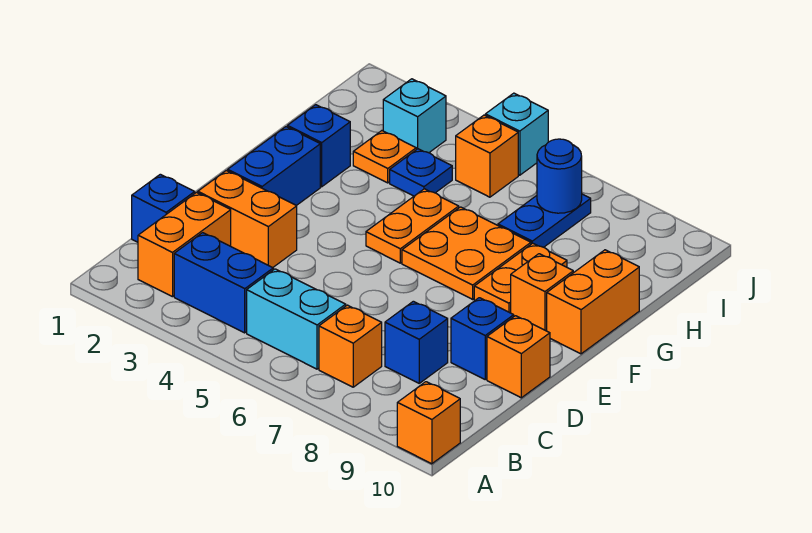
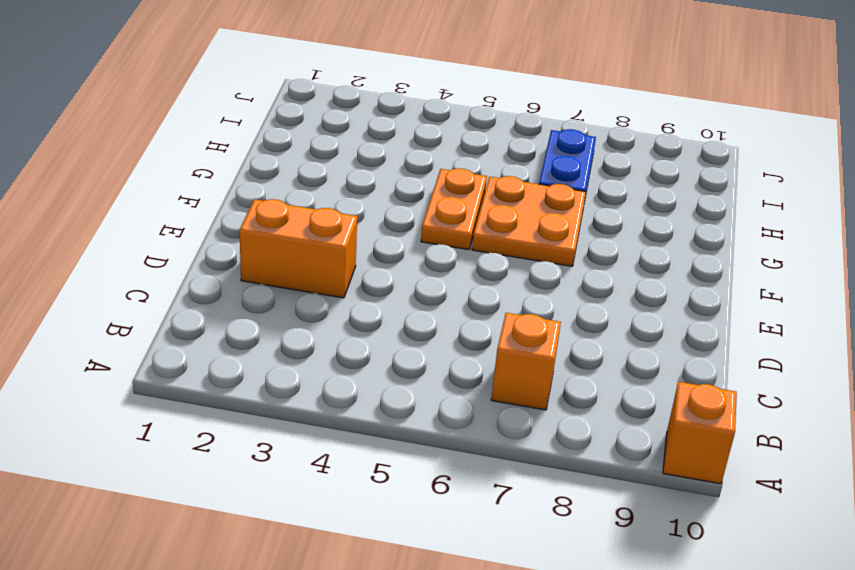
none -> orange 1x2 brick [138,193,231,297]
none -> blue 1x2 brick [174,233,273,333]
none -> cyan 1x2 brick [247,269,346,369]

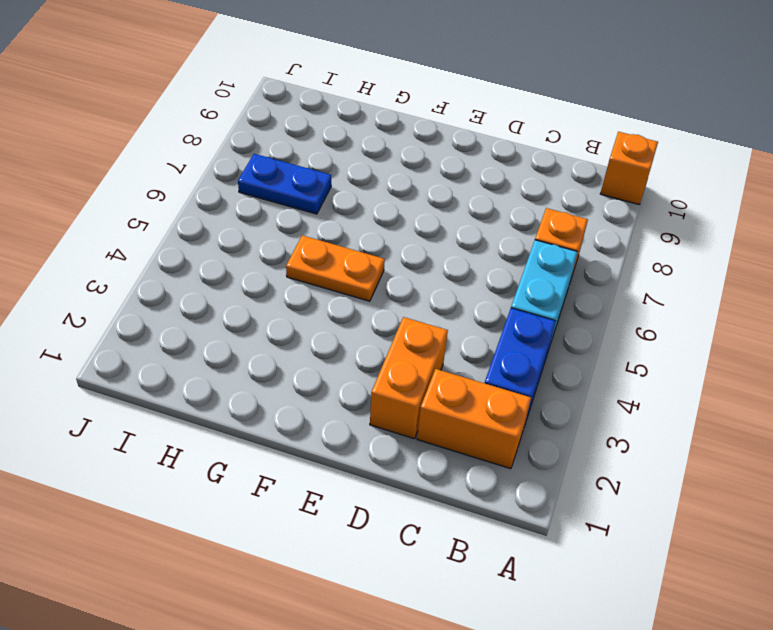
none -> blue 1x1 brick [132,174,195,242]
none -> blue 1x1 brick [385,301,448,383]
none -> blue 1x1 brick [451,298,514,379]

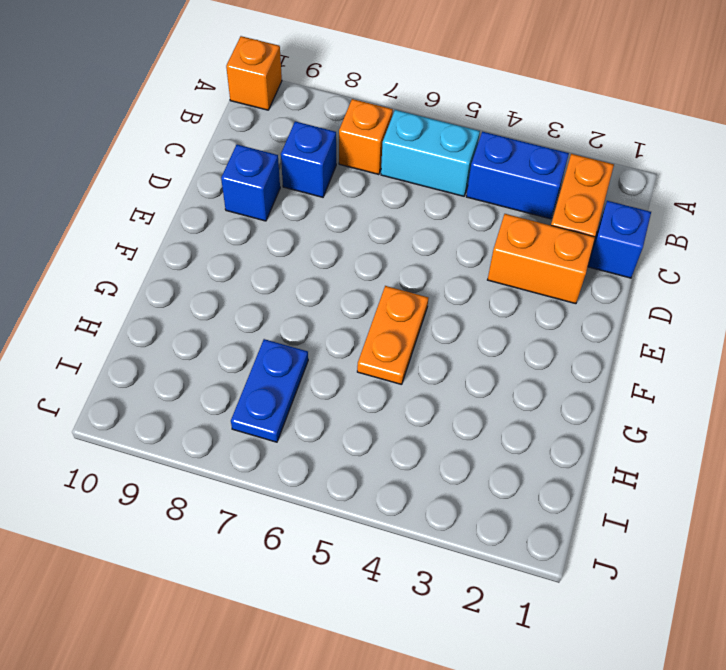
none -> orange 1x1 brick [487,316,550,398]
none -> blue 1x2 brick [228,127,320,206]
none -> orange 2x2 plate [402,207,531,299]

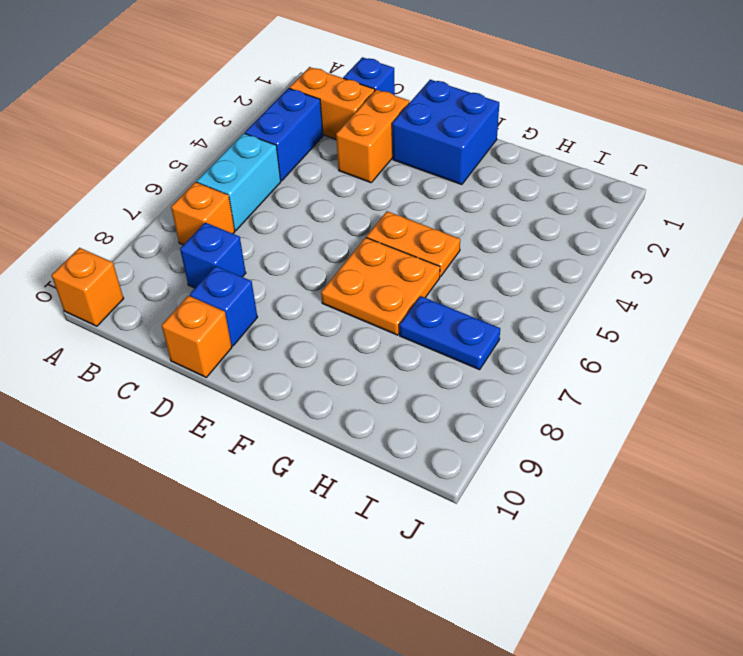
blue 2x2 brick [392,80,499,185] -> blue 1x2 brick [228,127,320,206]
none -> orange 1x2 plate [474,243,567,313]
none -> orange 1x1 brick [511,254,573,331]
none -> orange 1x2 brick [547,250,639,354]

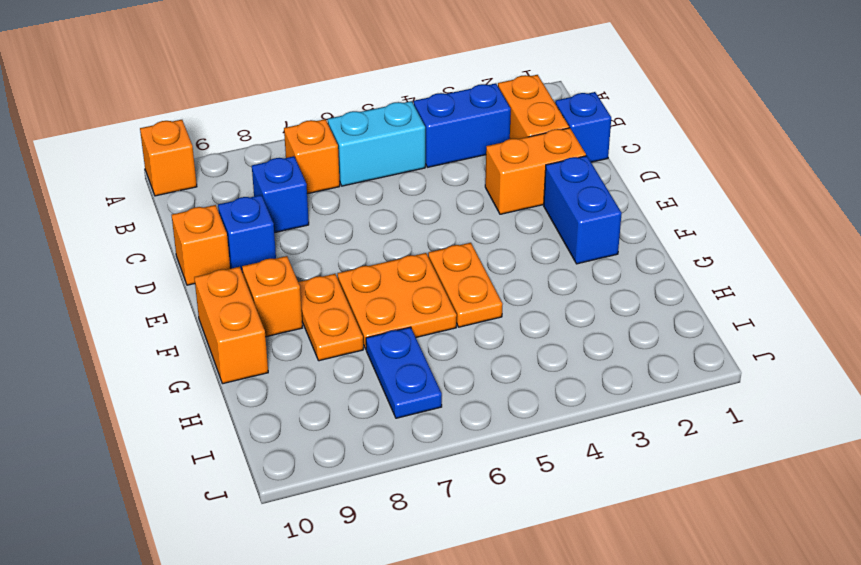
none -> blue 1x1 brick [287,105,350,187]
none -> orange 1x1 plate [353,131,416,183]
none -> blue 1x1 plate [390,149,452,196]

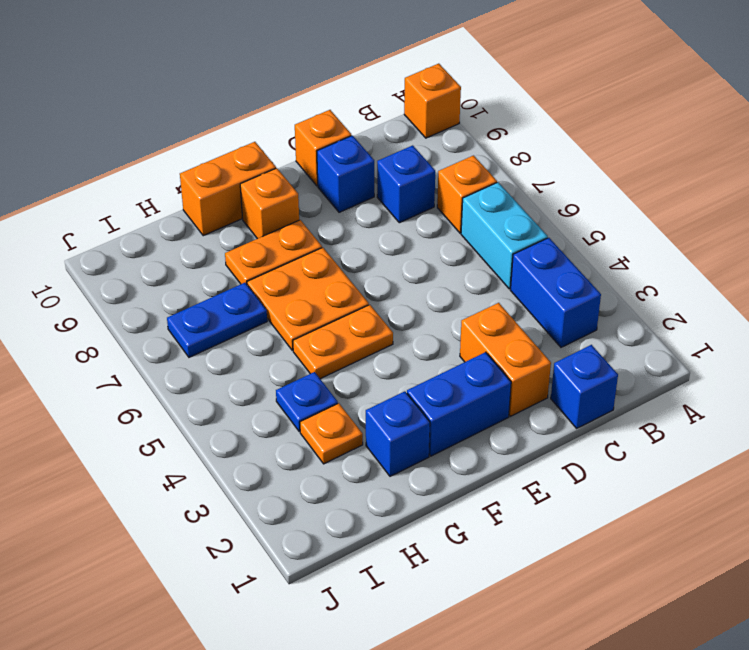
none -> orange 1x2 brick [138,193,231,297]
none -> cyan 1x1 brick [383,79,446,153]
none -> orange 1x1 brick [456,115,518,197]

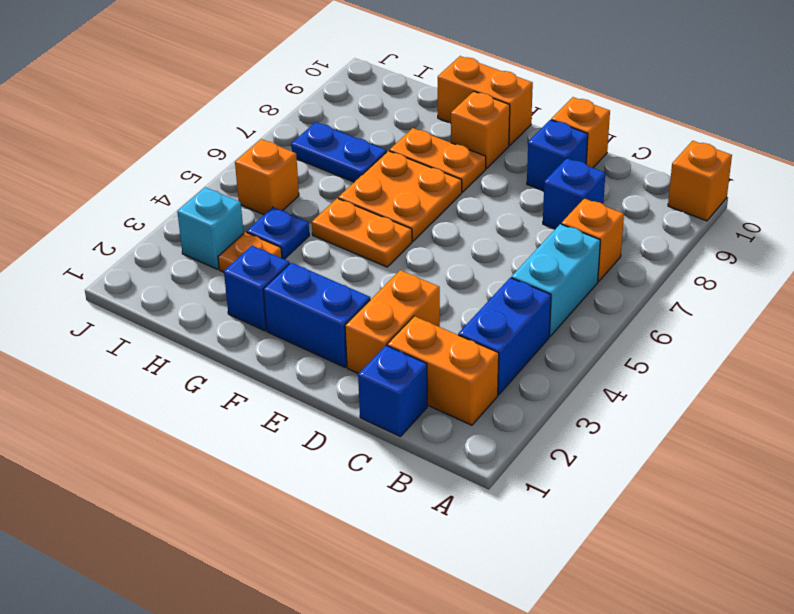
none -> cyan 1x1 brick [485,93,548,175]
none -> blue 1x1 round brick [537,139,582,213]

